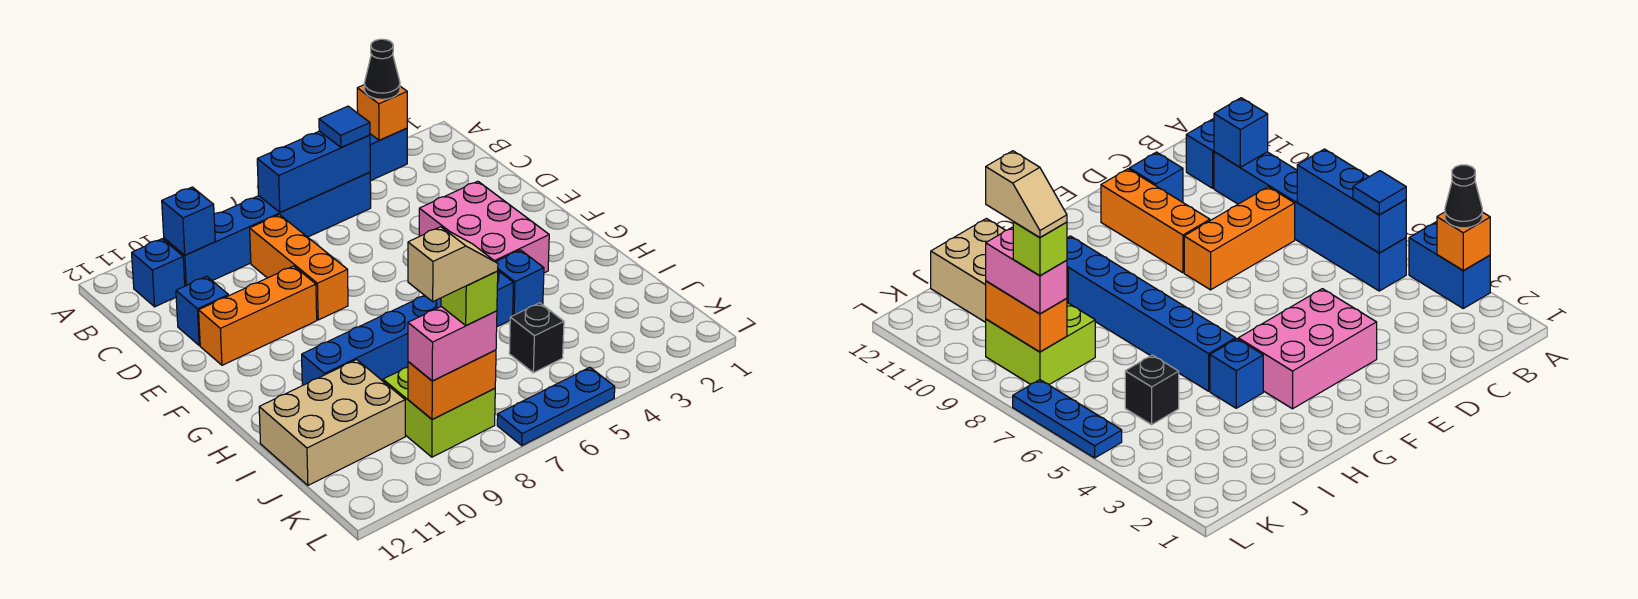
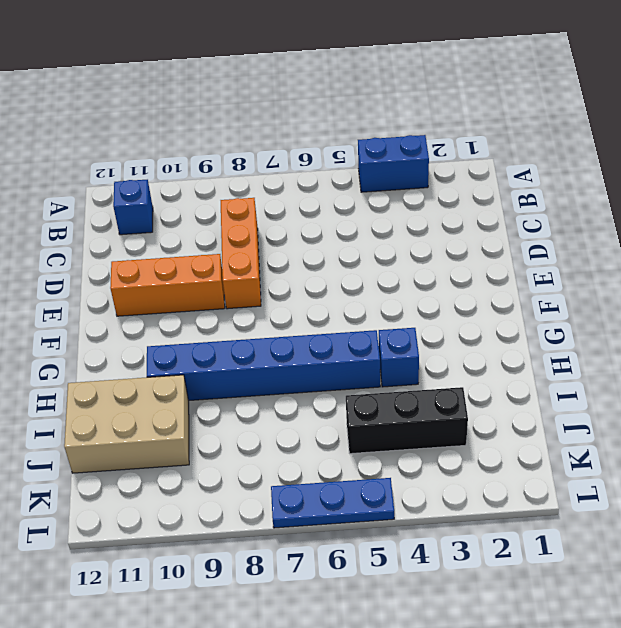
black 1x3 brick [346,387,468,454] -> black 1x1 brick [509,303,564,373]
none -> blue 1x6 brick [164,172,371,286]
none -> blue 1x1 brick [176,276,229,345]
none -> pink 2x3 brick [419,181,549,273]

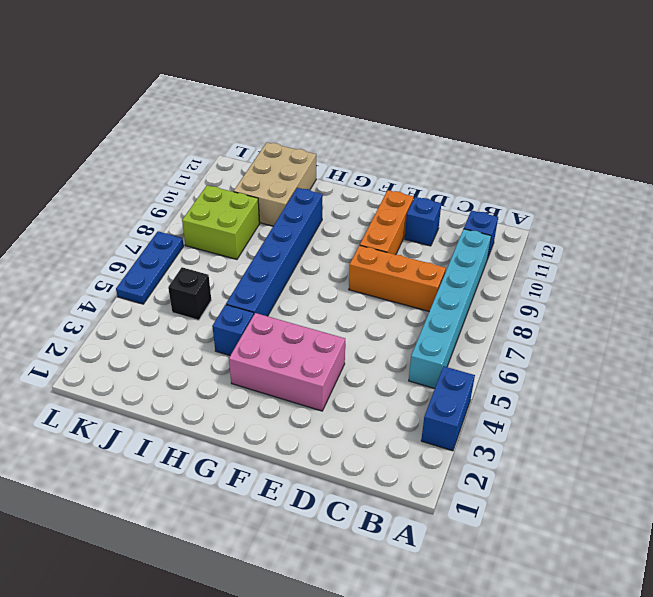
cyan 1x6 brick [409,229,491,389] -> blue 1x6 brick [164,172,371,286]
none -> orange 1x1 brick [357,85,407,140]
none -> blue 1x3 brick [257,131,370,212]
none -> blue 1x1 brick [162,187,215,255]

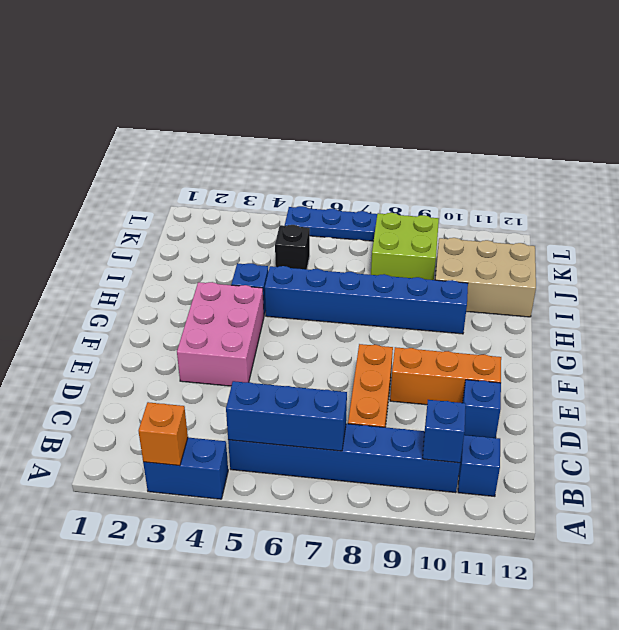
none -> orange 1x2 brick [408,350,496,420]
none -> black 1x1 cone [364,39,400,99]
none -> blue 1x1 tile [319,106,370,148]

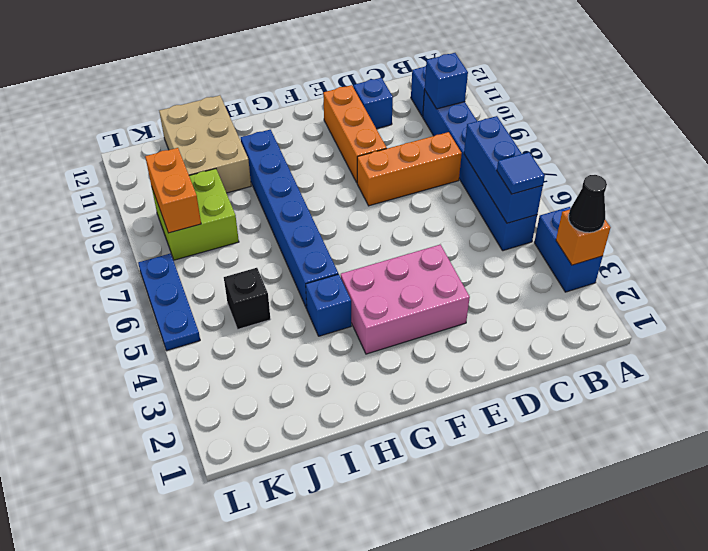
none -> pink 1x2 brick [408,307,497,381]
none -> lime 1x1 brick [441,271,498,326]
none -> tan 1x2 slope [408,227,498,302]

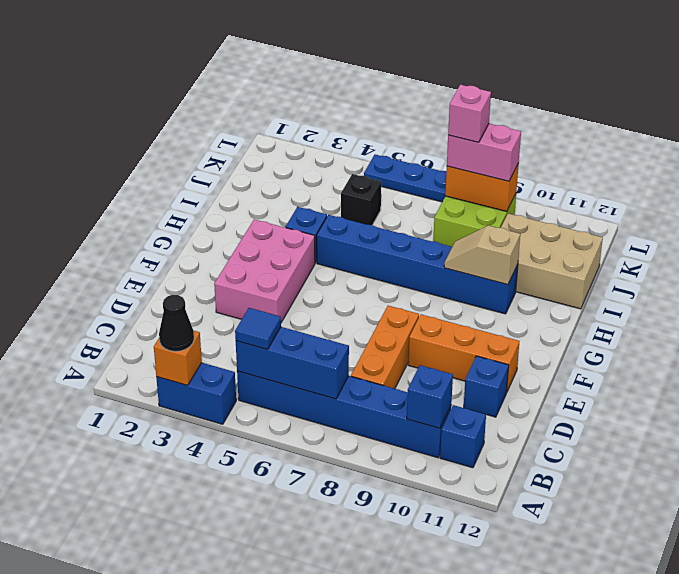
tan 1x2 slope [444,225,520,285] -> tan 1x2 slope moved to [408,227,498,302]
pink 1x1 brick [448,85,491,142] -> lime 1x1 brick [441,271,498,326]

